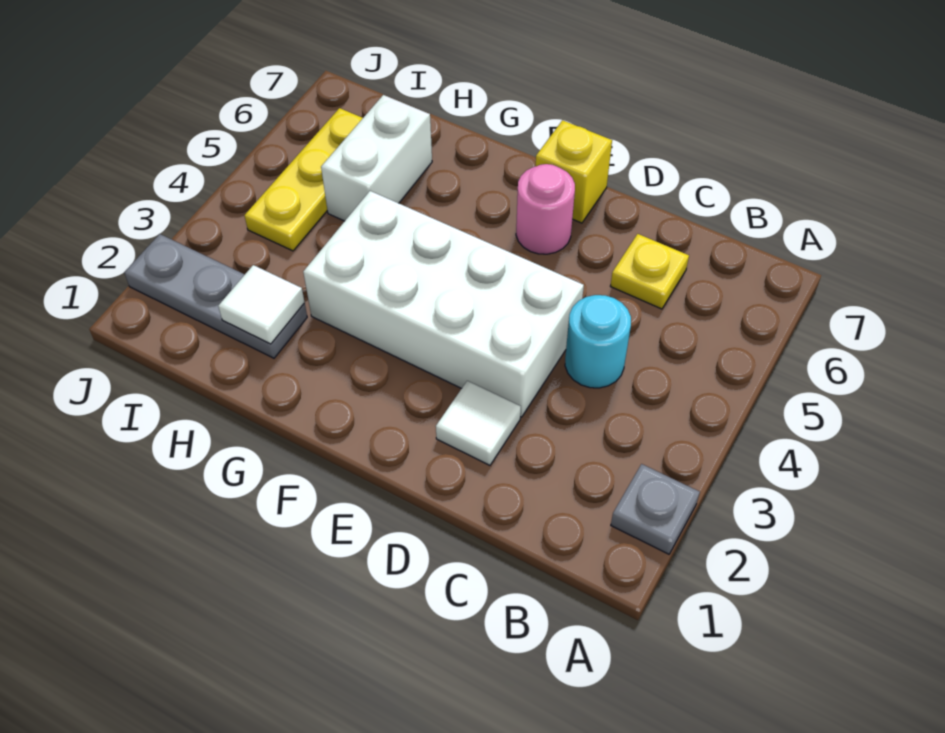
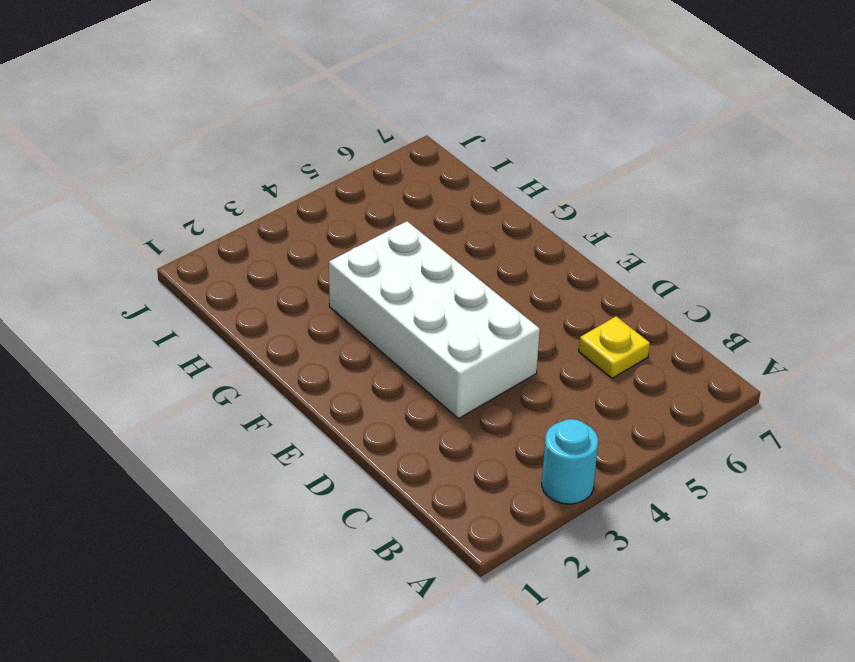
cyan 1x1 round brick [542,419,598,504] -> cyan 1x1 round brick moved to [565,295,631,388]
none -> grey 1x1 plate [611,464,700,554]
none -> white 1x1 tile [436,381,521,465]

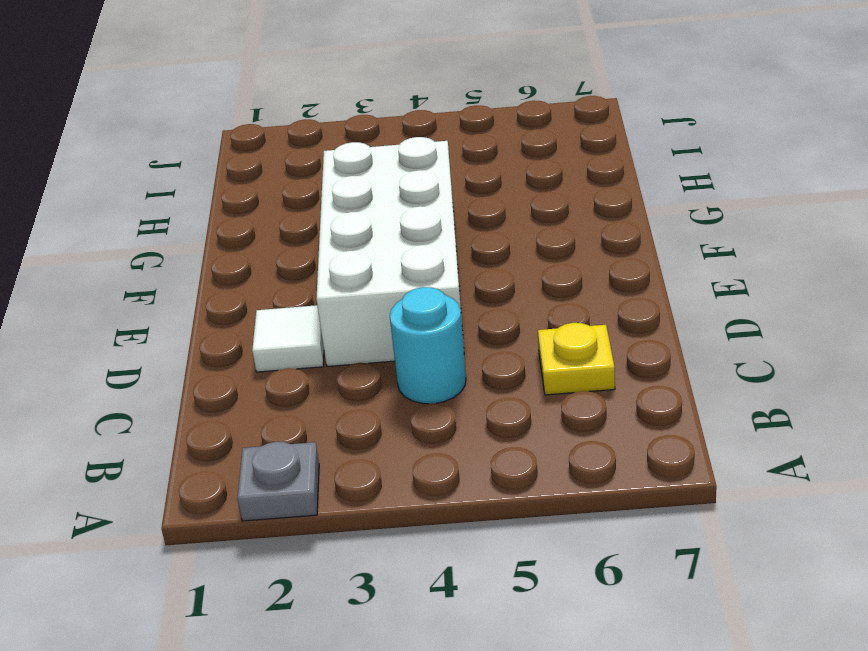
none -> pink 1x1 round brick [516,164,575,254]
none -> yellow 1x1 brick [536,120,612,223]

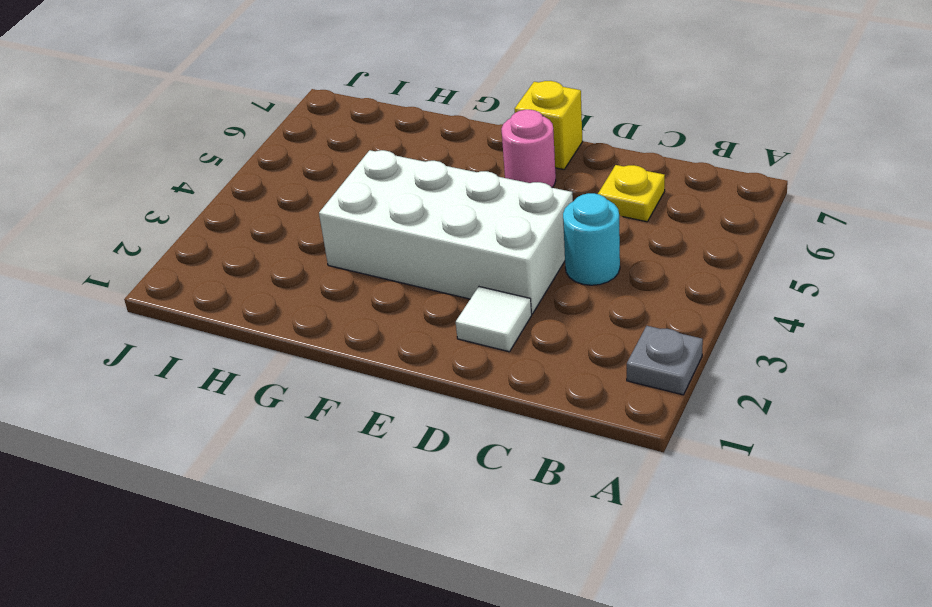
none -> grey 1x3 plate [124,234,307,358]
none -> white 1x2 brick [321,95,432,221]

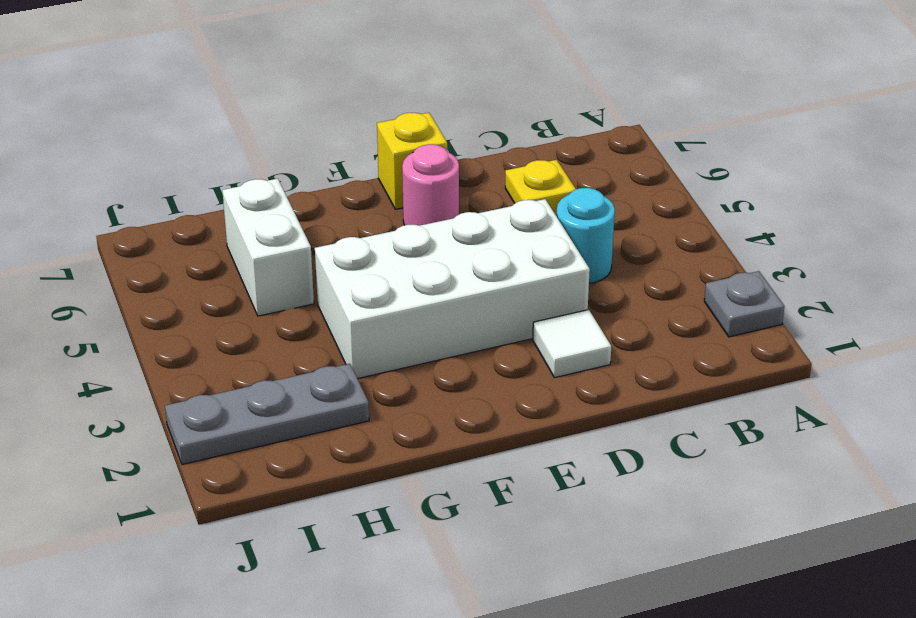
none -> yellow 1x3 plate [245,108,363,251]
none -> white 1x1 tile [218,265,305,344]

